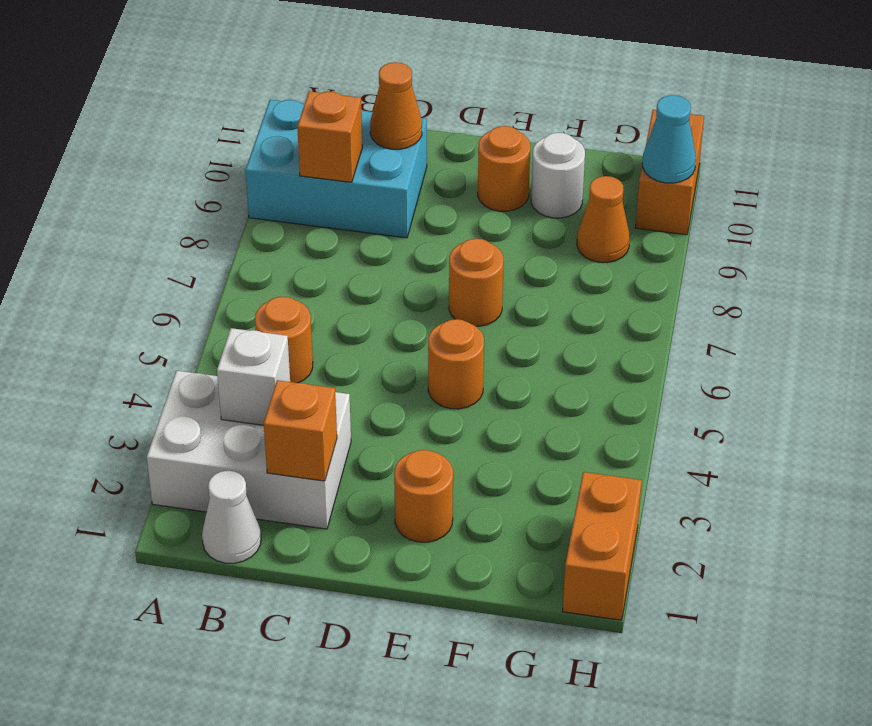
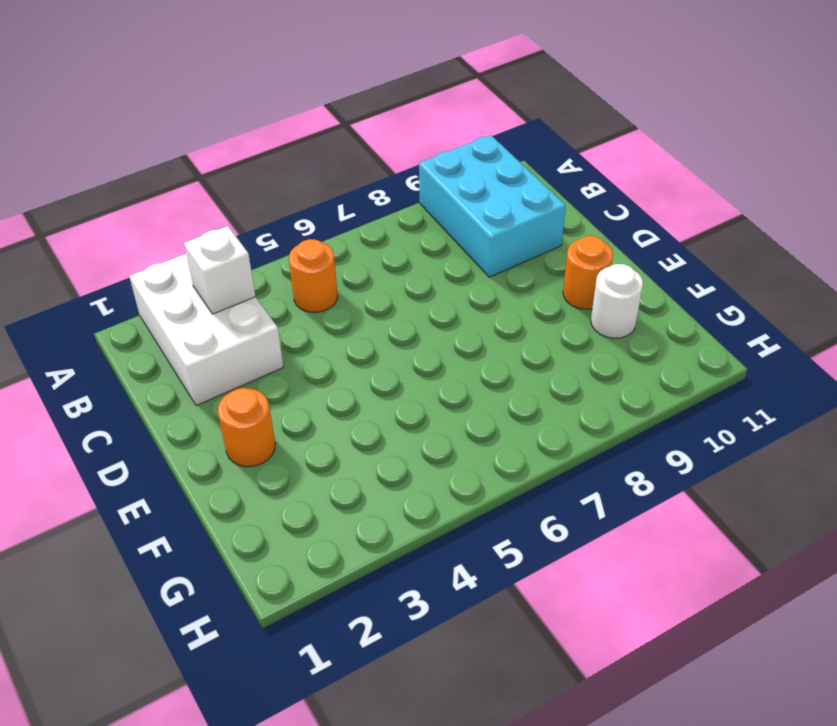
none -> white 1x1 cone [202,471,261,563]
none -> orange 1x1 round brick [428,319,484,409]
none -> orange 1x1 round brick [449,239,503,326]

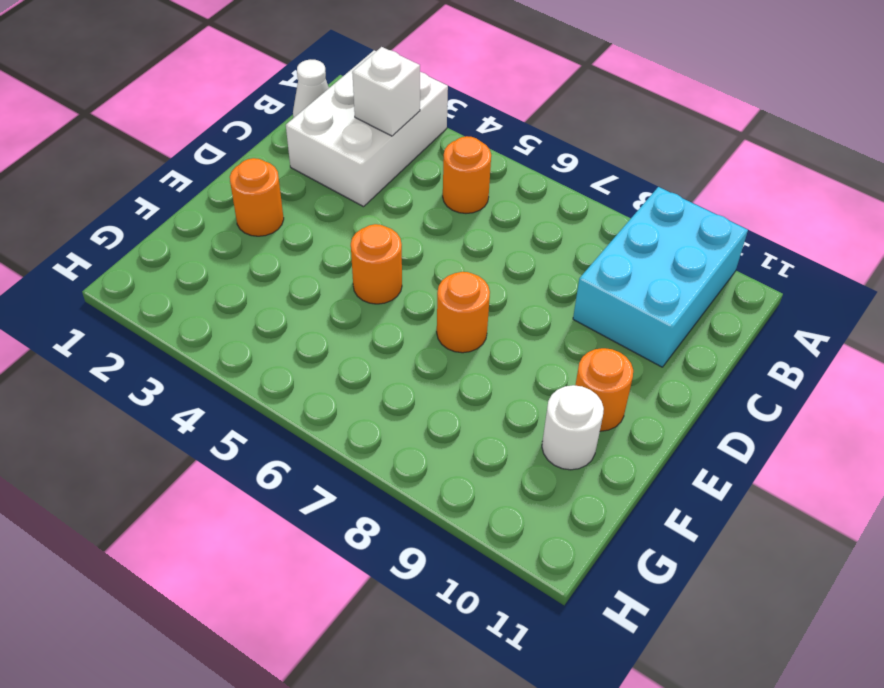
none -> orange 1x1 cone [577,176,630,263]
none -> orange 1x2 brick [563,472,642,620]
none -> orange 1x2 brick [636,110,704,235]

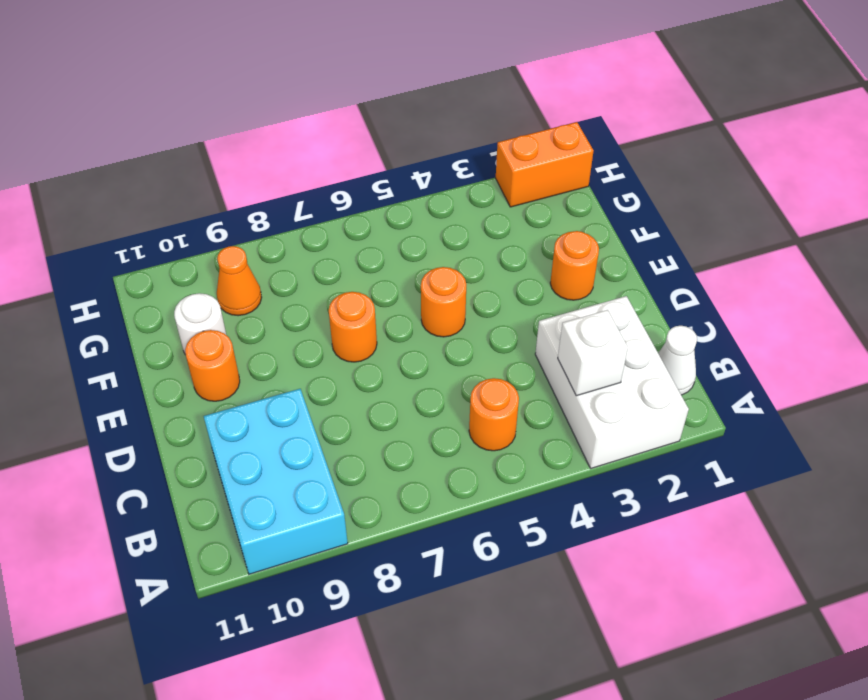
none -> orange 1x2 brick [636,110,704,235]
none -> orange 1x1 brick [297,91,362,182]
none -> orange 1x1 brick [264,380,337,481]

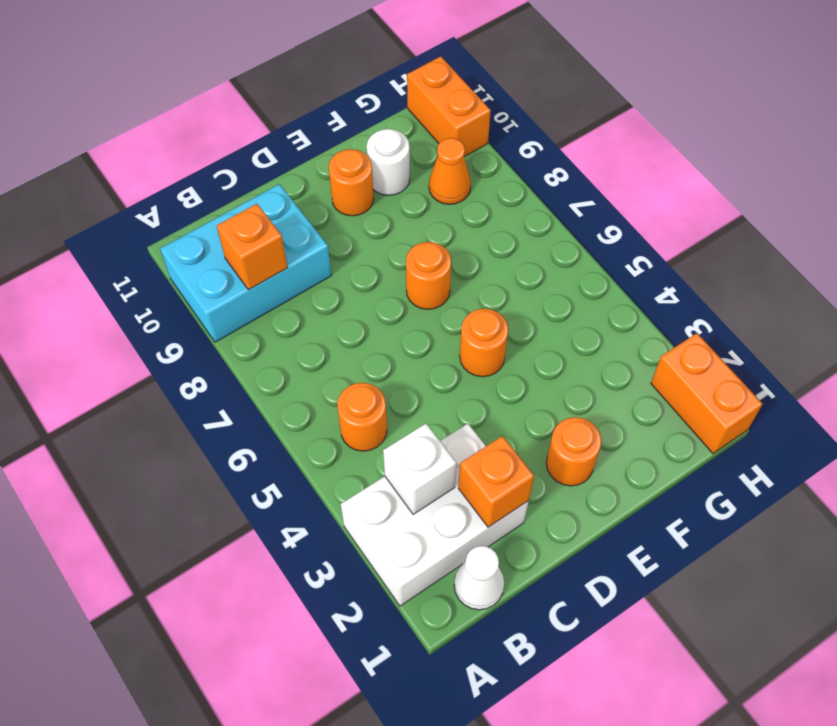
none -> orange 1x1 cone [370,62,422,149]
none -> cyan 1x1 cone [643,95,696,183]

